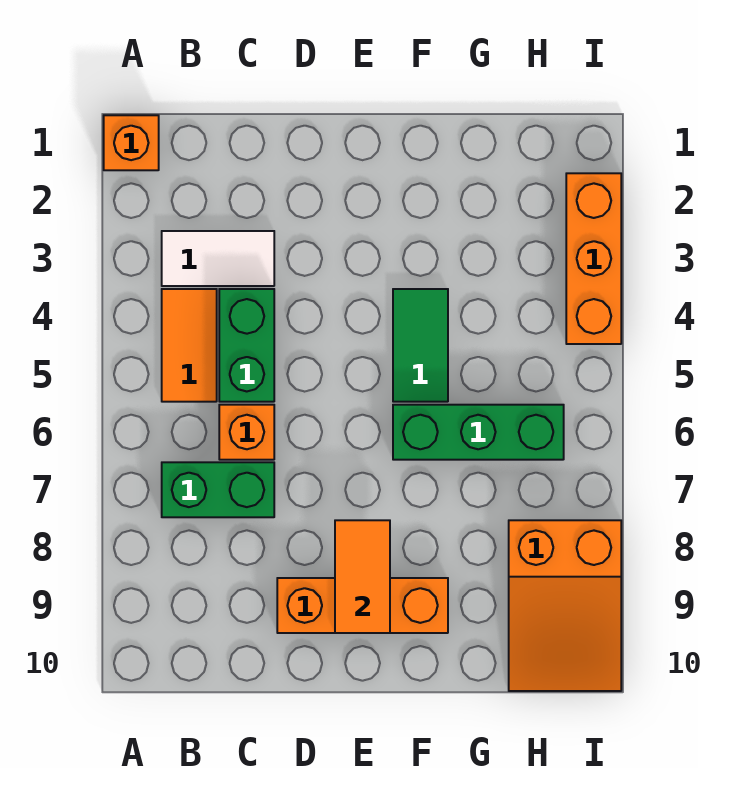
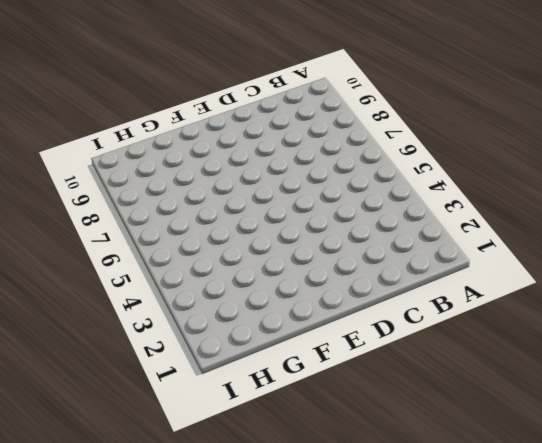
none -> orange 1x1 brick [104,115,159,170]
none -> white 1x2 tile [162,231,274,286]
none -> orange 1x2 tile [162,289,217,402]

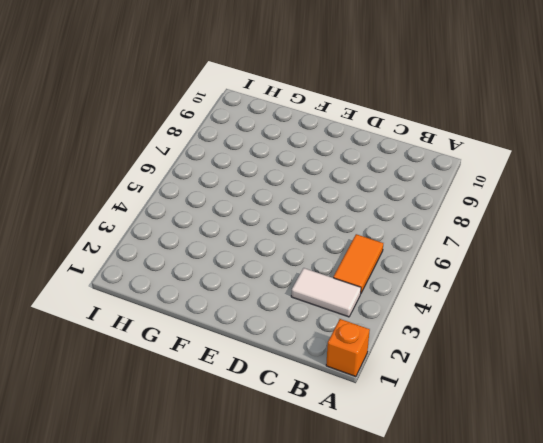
none -> green 1x2 brick [162,462,274,517]
none -> green 1x2 brick [219,289,274,402]
none -> orange 1x1 brick [219,405,274,460]

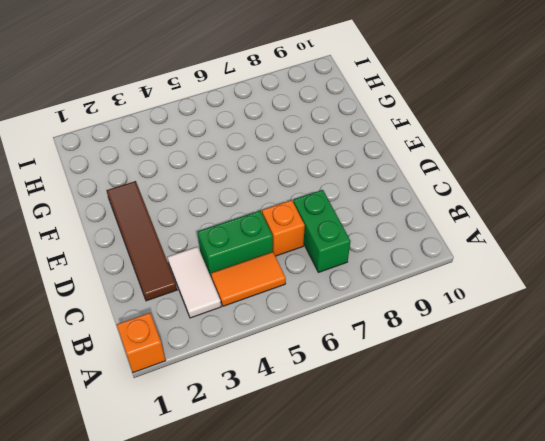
brown 1x4 tile [106,181,177,301] -> none
none -> orange 1x3 brick [277,578,448,633]
none -> green 1x2 tile [393,289,448,402]
none -> green 1x3 brick [393,405,564,460]

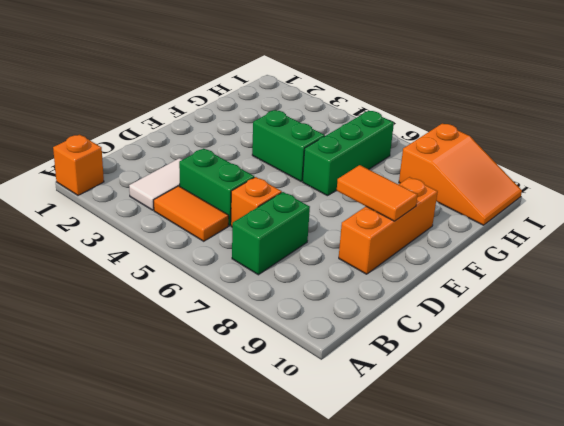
green 1x2 brick [252,110,325,181] -> green 1x2 tile [393,289,448,402]
none -> orange 1x3 brick [566,173,621,344]

